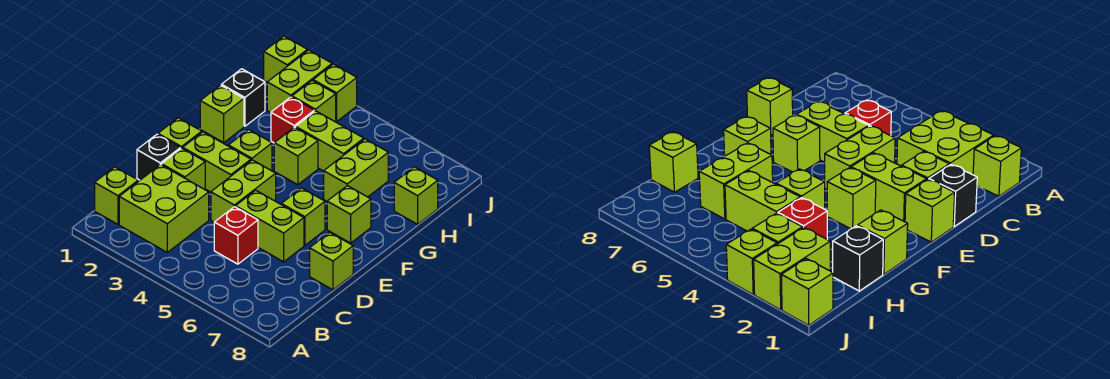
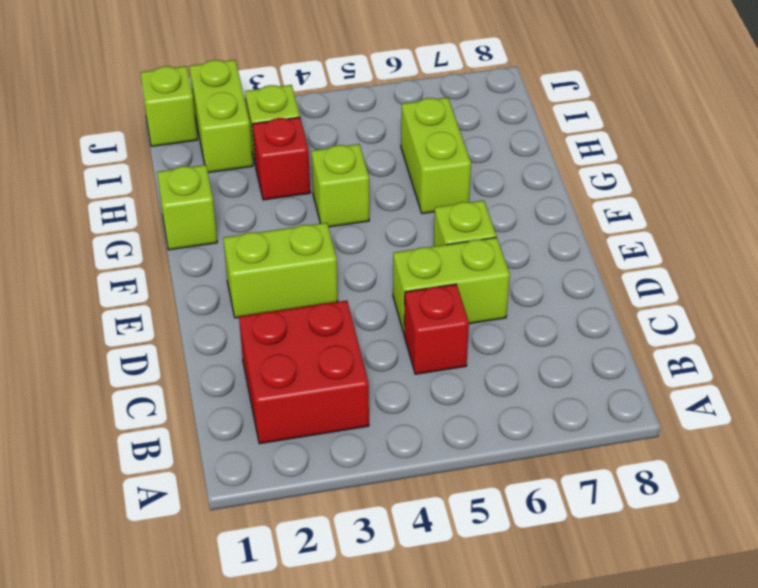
red 2x2 brick [239,300,369,444] -> lime 2x2 brick [119,164,209,252]
none -> lime 1x1 brick [95,167,138,224]
none -> black 1x1 brick [137,134,181,180]
none -> lime 1x1 brick [162,148,205,189]

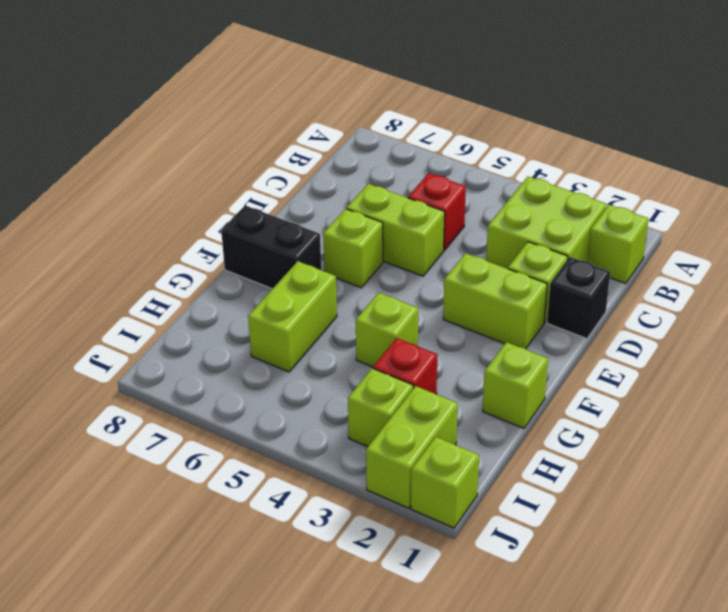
black 1x2 brick [221,205,321,289] -> lime 1x1 brick [327,186,371,243]
none -> lime 1x2 brick [211,160,276,222]
none -> lime 1x1 brick [310,232,353,290]
none -> lime 1x1 brick [158,118,202,148]

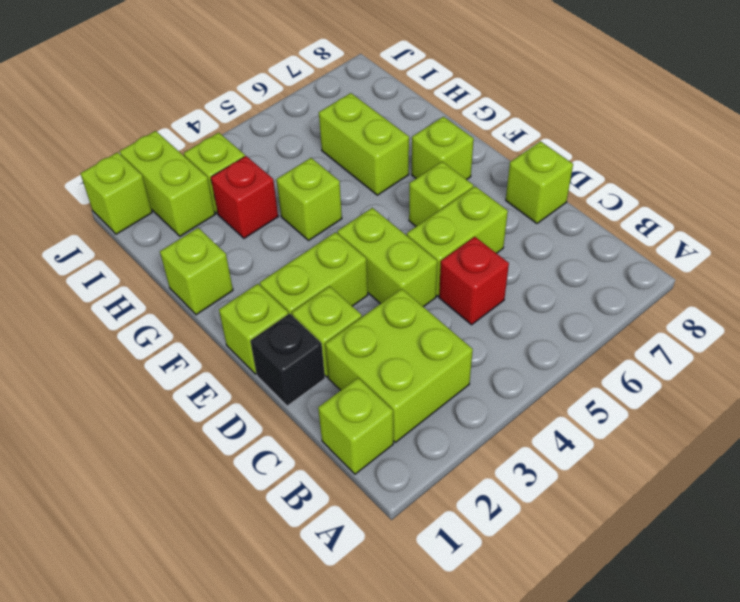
none -> lime 1x1 brick [229,130,272,171]
none -> black 1x1 brick [221,69,265,126]
none -> lime 1x2 brick [296,111,364,171]

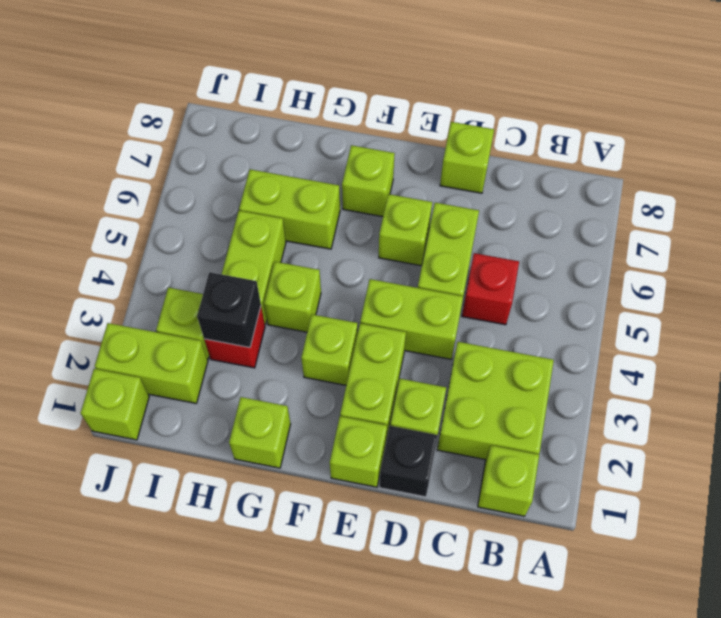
black 1x1 brick [197,272,261,347] -> black 1x1 brick moved to [221,69,265,126]
none -> lime 1x1 brick [394,167,438,224]
none -> lime 1x1 brick [313,64,357,122]

